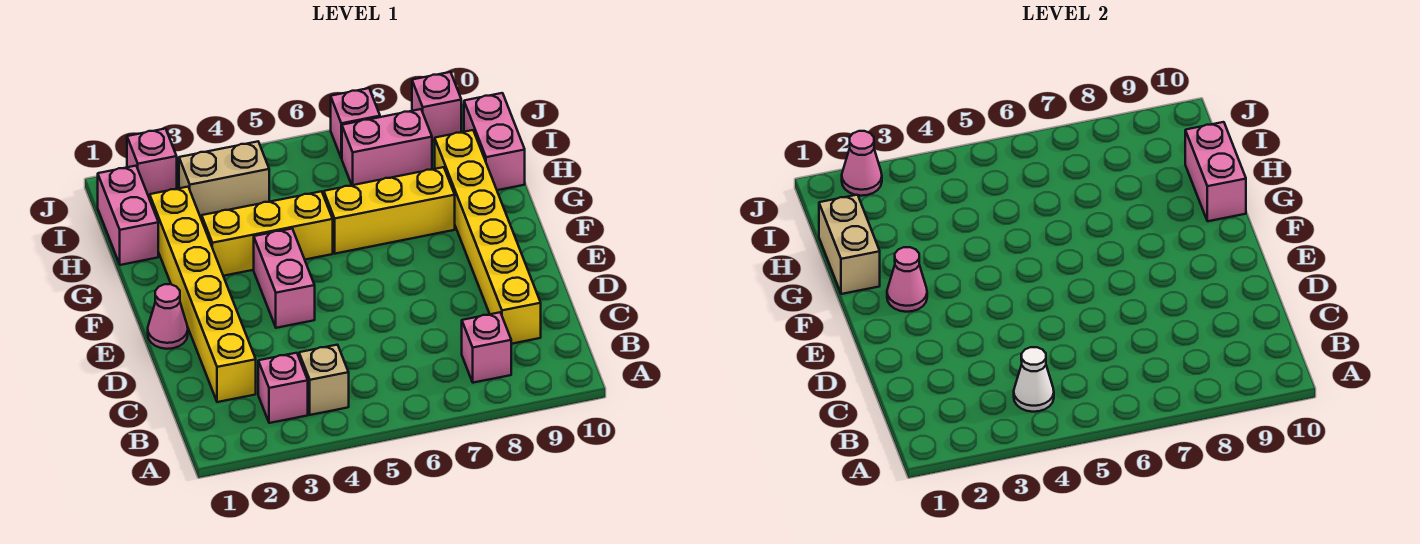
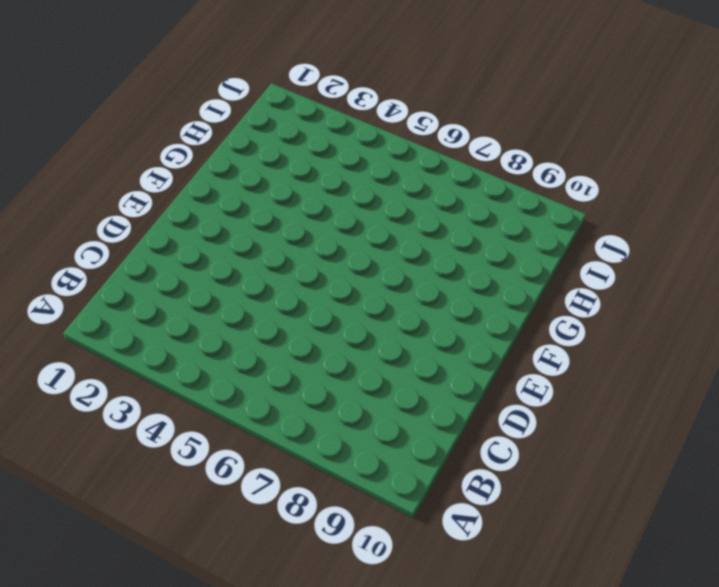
none -> pink 1x1 brick [258,353,308,423]
none -> tan 1x1 brick [299,345,349,415]
none -> pink 1x1 brick [462,312,511,383]

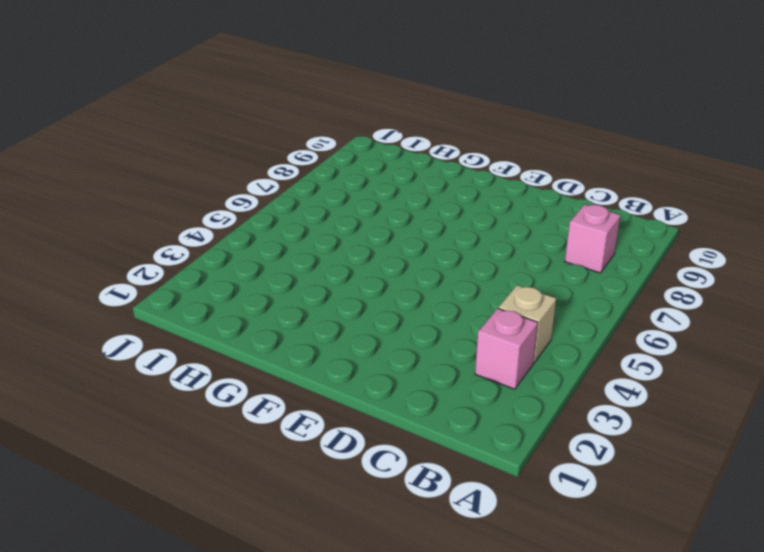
none -> yellow 1x6 brick [150,187,256,402]
none -> yellow 1x6 brick [435,130,541,344]
none -> pink 1x1 cone [148,284,188,349]

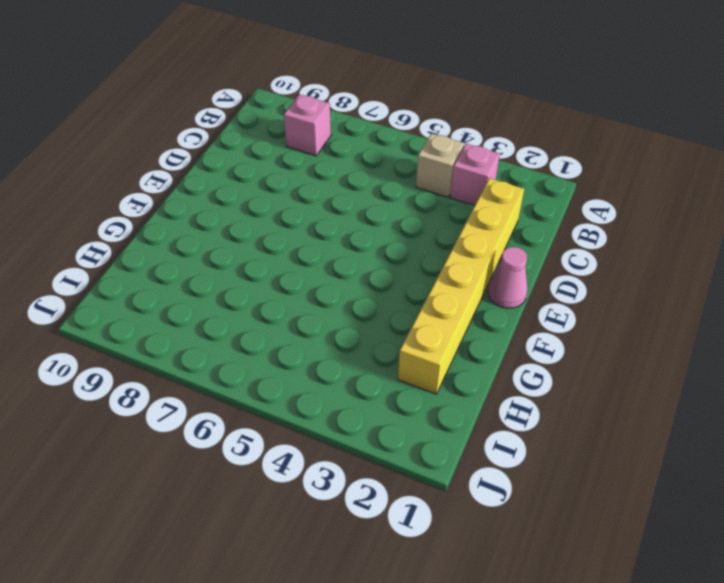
none -> yellow 1x6 brick [435,130,541,344]
none -> pink 1x2 brick [254,229,315,328]
none -> yellow 1x3 brick [202,191,333,276]

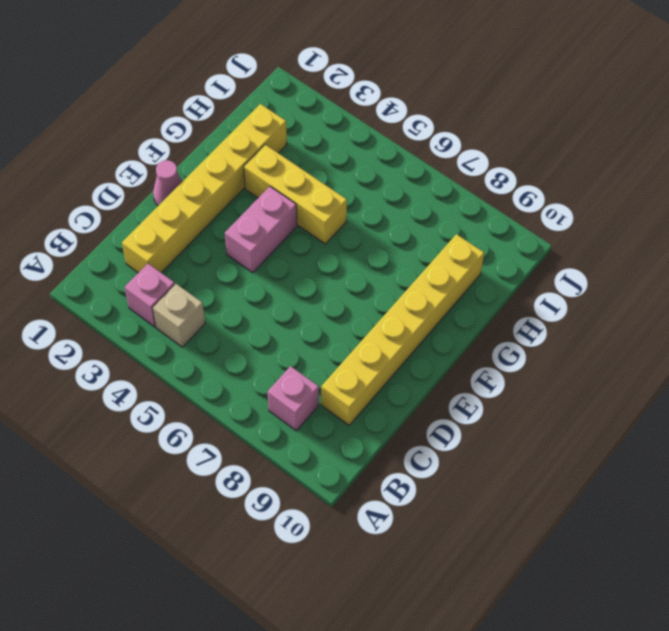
none -> yellow 1x3 brick [324,167,455,254]
none -> pink 1x2 brick [98,166,158,265]
none -> pink 1x2 brick [464,93,525,190]

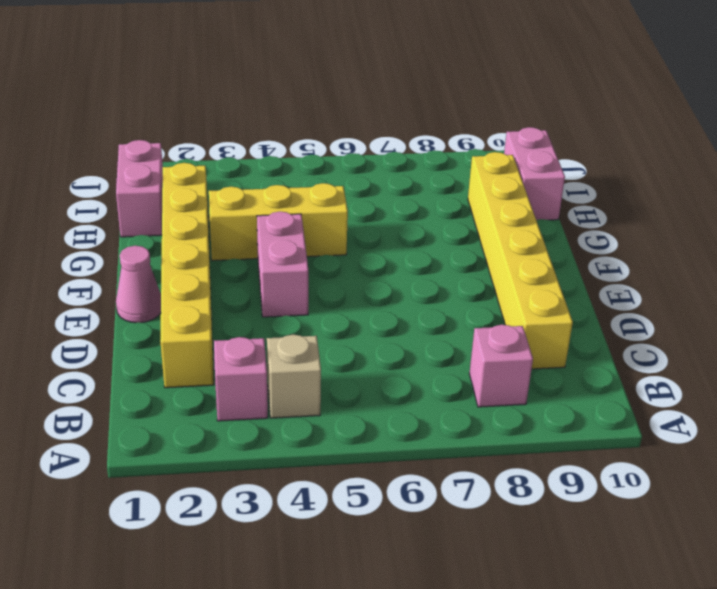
none -> yellow 1x3 brick [324,167,455,254]
none -> tan 1x2 brick [179,142,269,218]
none -> pink 1x2 brick [342,109,432,185]

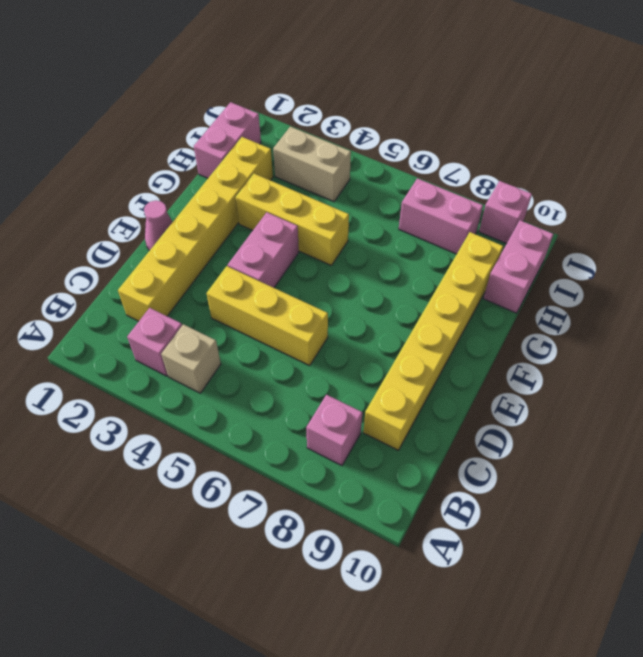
yellow 1x3 brick [207,266,328,366] -> yellow 1x3 brick moved to [324,167,455,254]
none -> pink 1x1 brick [127,129,177,197]
none -> pink 1x1 brick [331,88,380,158]
none -> white 1x1 cone [1014,347,1054,412]

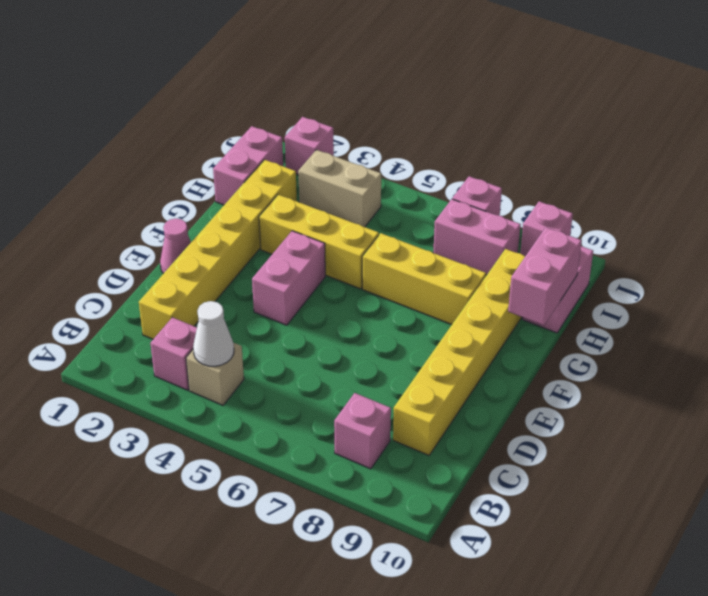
none -> pink 1x1 cone [887,247,927,312]
none -> tan 1x2 brick [819,195,880,294]
none -> pink 1x1 cone [842,131,882,196]

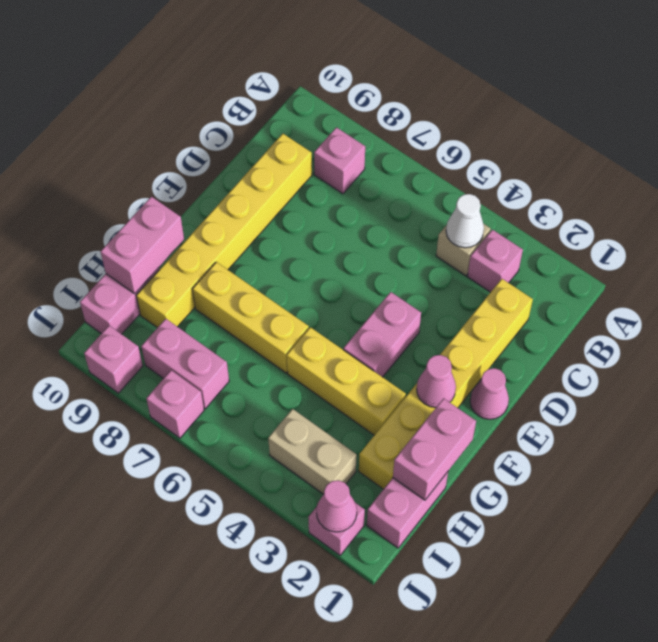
pink 1x2 brick [393,398,476,500] -> tan 1x2 brick [819,195,880,294]

